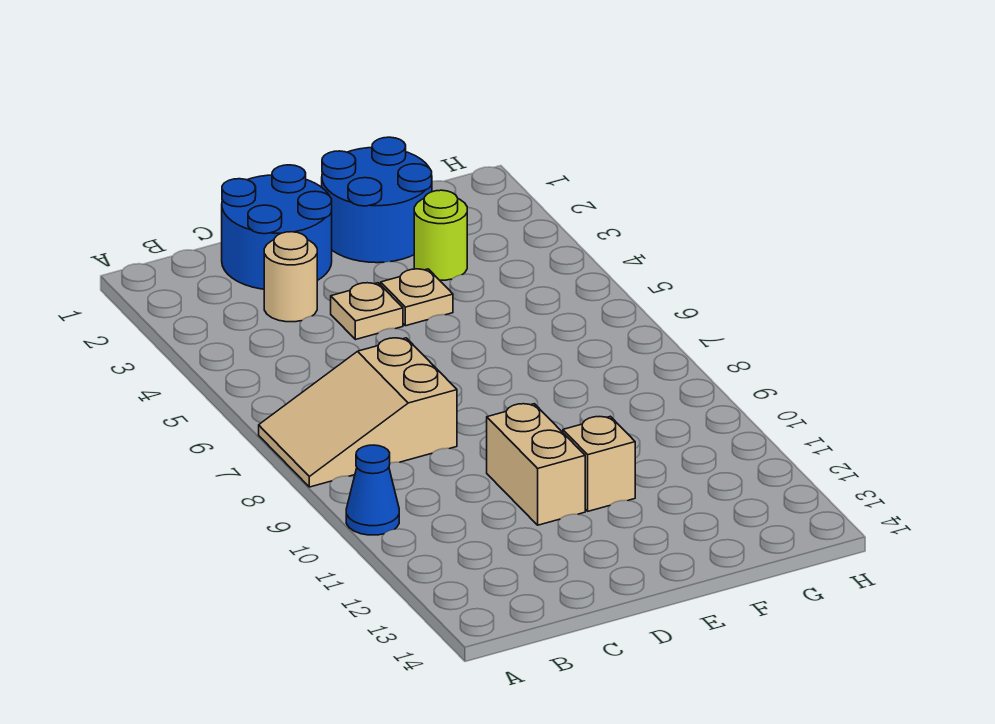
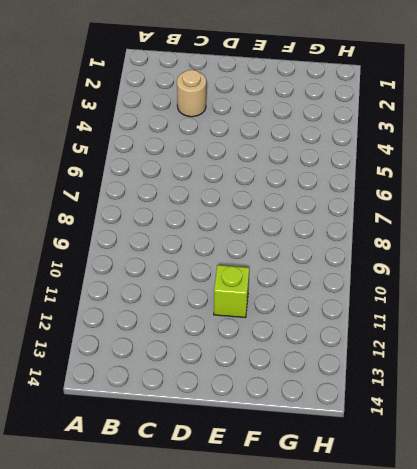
lime 1x1 brick [214,265,249,318] -> tan 1x1 brick [563,416,635,511]
none -> tan 2x3 slope [259,338,457,487]
none -> blue 1x1 cone [346,445,399,535]

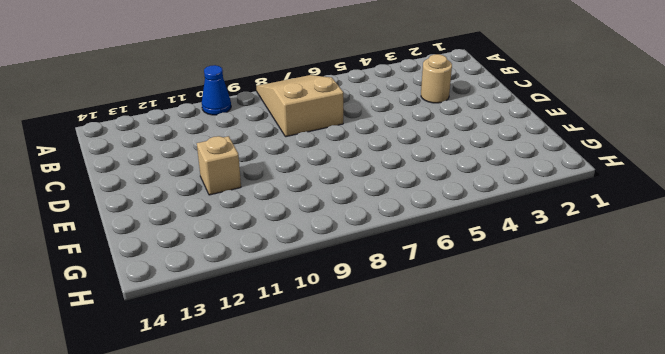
none -> blue 2x2 round brick [222,165,332,289]
none -> tan 1x1 plate [331,283,403,340]

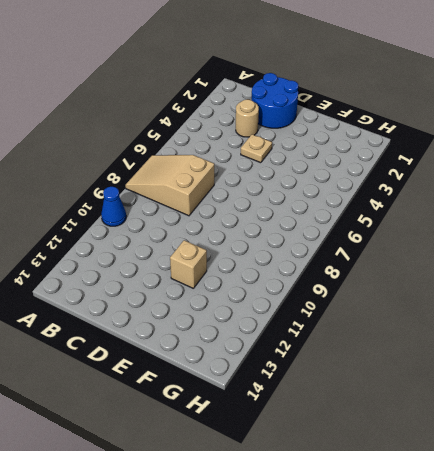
none -> tan 1x2 brick [487,404,585,525]
none -> blue 2x2 round brick [322,137,432,263]

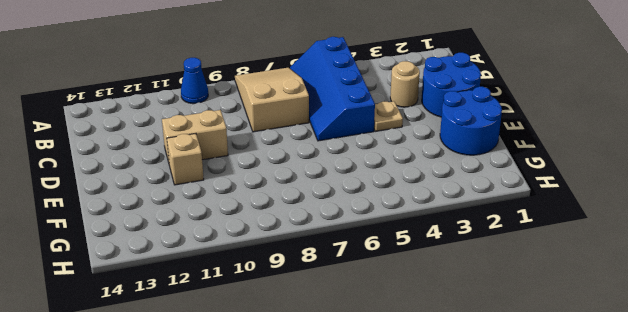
blue 2x4 slope [290,37,375,141] -> none
none -> tan 1x1 plate [381,269,453,326]
none -> lime 1x1 round brick [414,190,467,280]

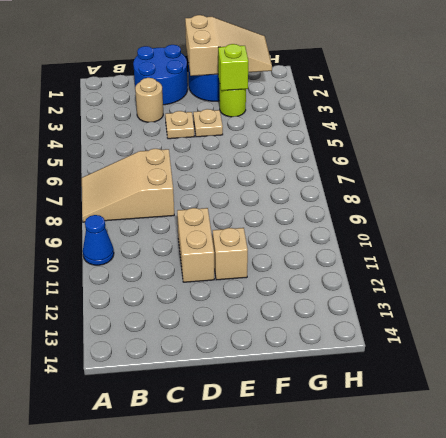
tan 2x3 slope [185,15,272,76] -> none
lime 1x1 brick [218,44,248,91] -> none

